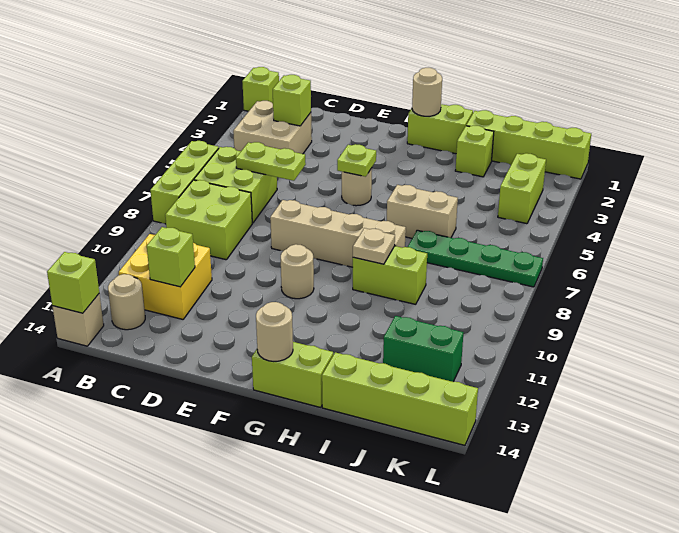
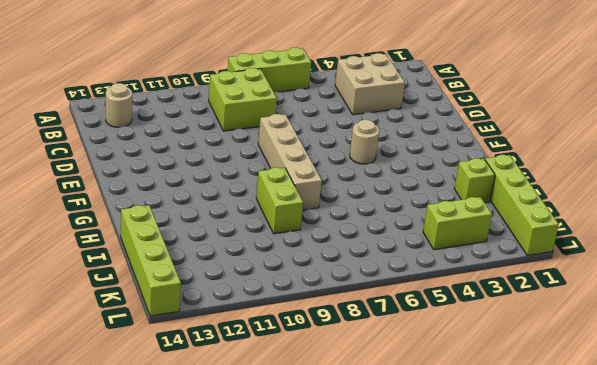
none -> lime 1x1 brick [242,67,279,111]
none -> tan 1x1 brick [53,294,104,346]
none -> lime 2x2 brick [194,147,277,223]

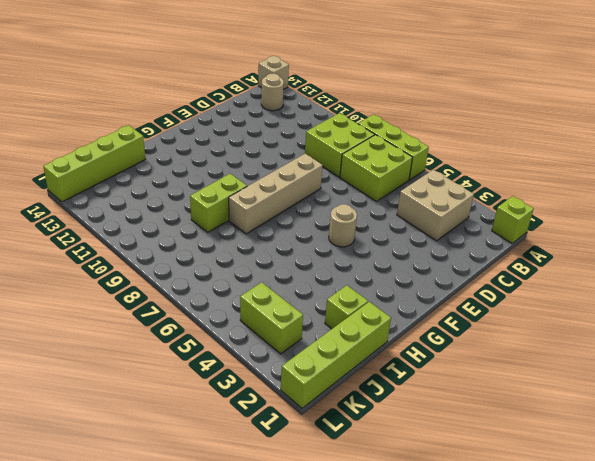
none -> yellow 2x2 brick [119,234,212,319]
none -> tan 1x1 round brick [281,244,314,299]
none -> lime 1x2 brick [407,104,473,154]

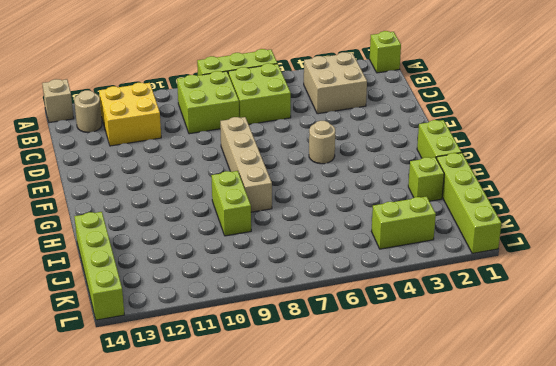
none -> tan 1x1 round brick [281,244,314,299]
none -> lime 1x2 brick [252,342,333,407]
none -> tan 1x2 brick [387,185,458,238]

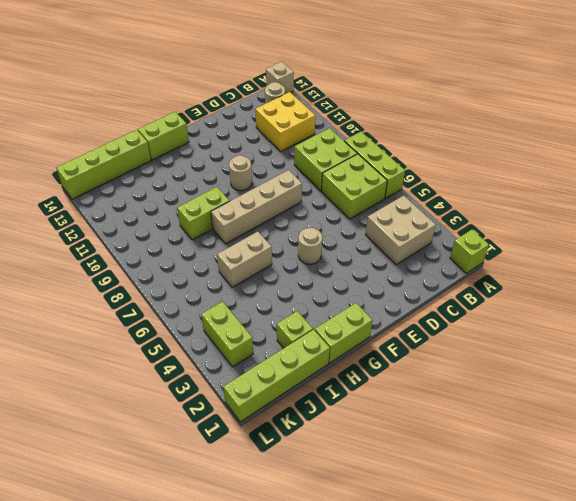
none -> green 1x4 plate [408,230,543,287]
none -> green 1x2 brick [383,316,463,382]
none -> lime 1x1 brick [47,252,99,313]

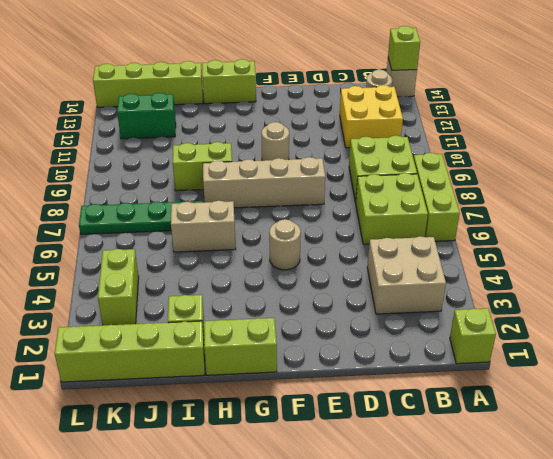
none -> lime 1x1 brick [273,75,311,126]
none -> lime 1x2 plate [236,142,306,181]
none -> lime 1x1 brick [147,227,195,287]

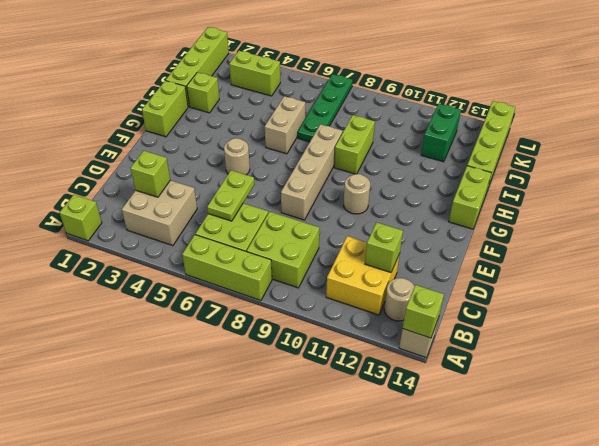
none -> lime 1x1 plate [337,144,376,177]
none -> tan 1x1 round brick [412,68,442,116]
none -> tan 1x1 round brick [256,302,293,361]

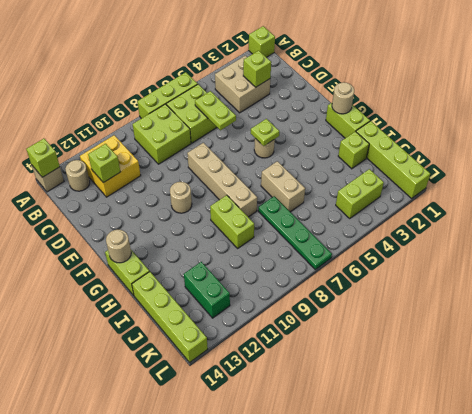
none -> tan 1x1 plate [353,228,395,264]

